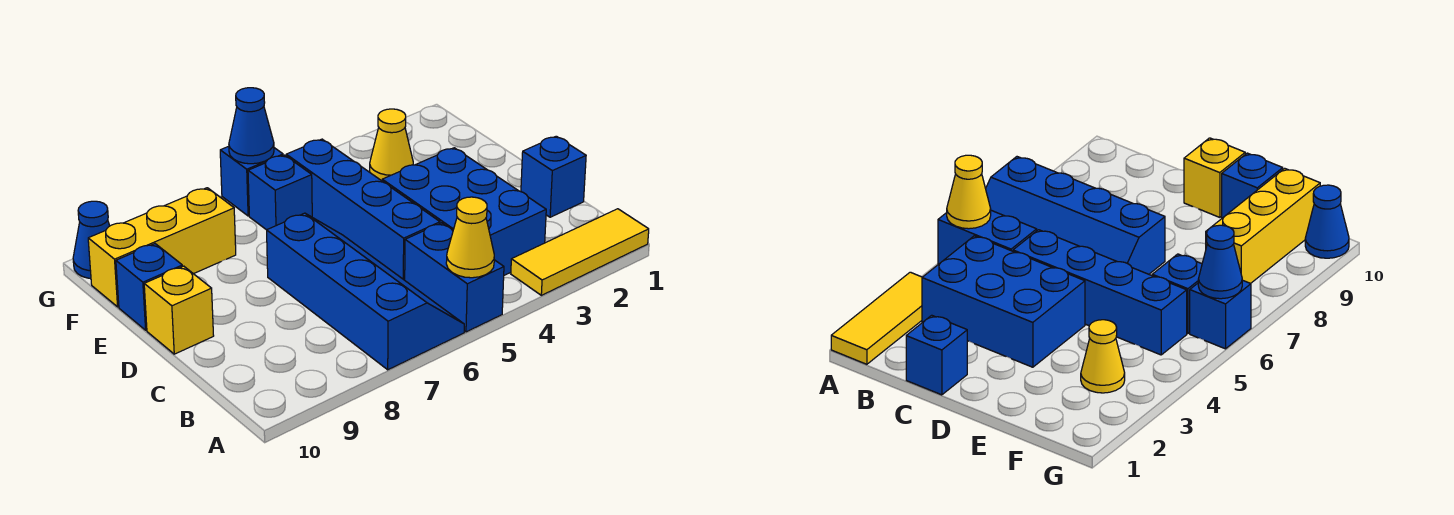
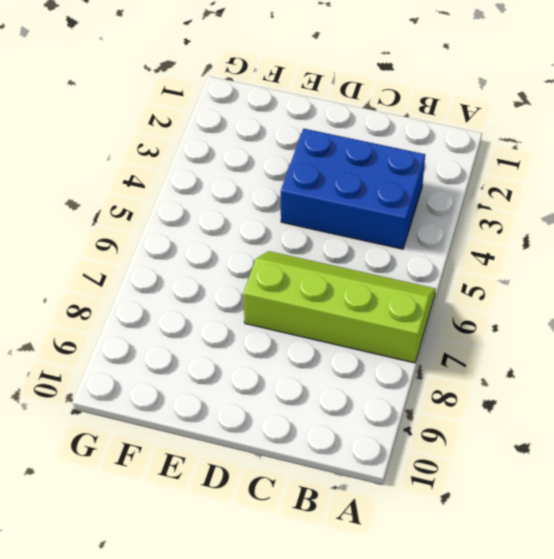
lime 2x4 slope [243,251,436,363] -> blue 2x4 slope [267,213,464,370]
none -> yellow 1x3 tile [511,209,649,295]
none -> blue 1x2 brick [405,223,504,332]
none -> blue 1x1 brick [521,136,586,217]

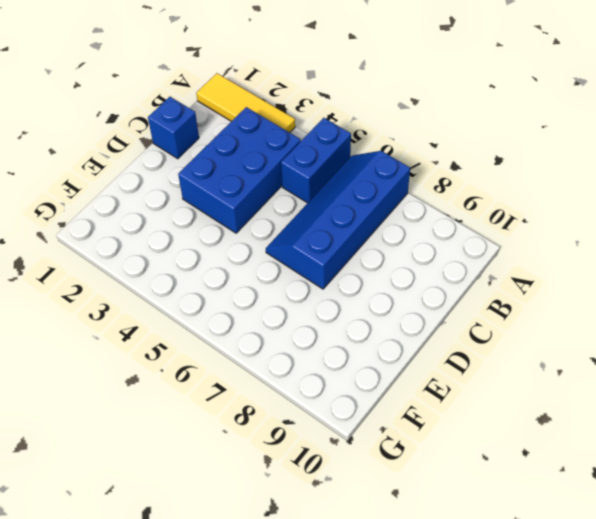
none -> blue 1x4 brick [286,139,440,280]
none -> yellow 1x1 brick [144,266,214,354]
none -> blue 1x1 brick [116,244,182,330]

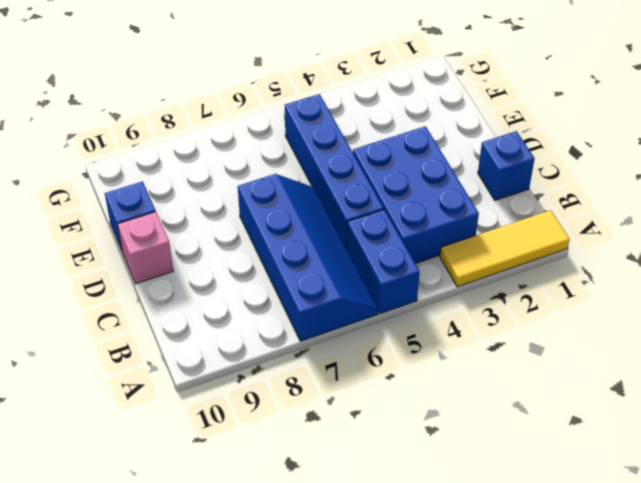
pink 1x1 brick [118,212,173,284] -> yellow 1x1 brick [144,266,214,354]
none -> yellow 1x1 cone [370,109,413,181]
none -> blue 1x1 brick [248,155,312,230]
none -> yellow 1x3 brick [88,188,236,307]

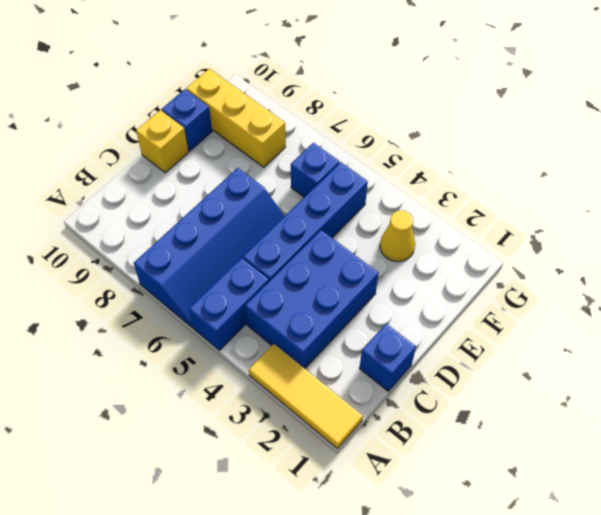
none -> blue 1x1 brick [220,146,283,216]
none -> blue 1x1 cone [73,201,110,279]
none -> yellow 1x1 cone [446,197,494,278]

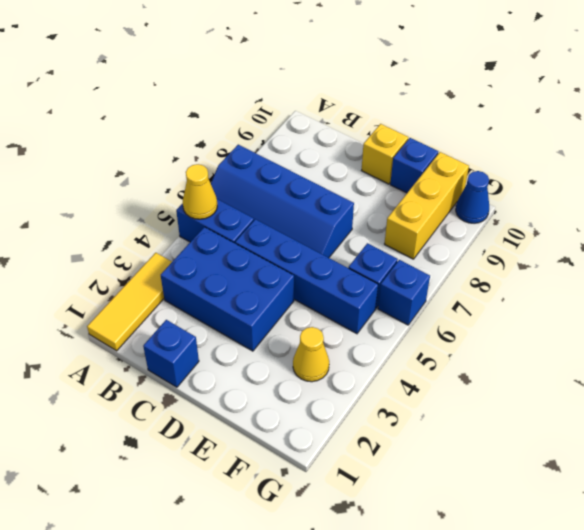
none -> blue 1x1 cone [229,88,274,164]

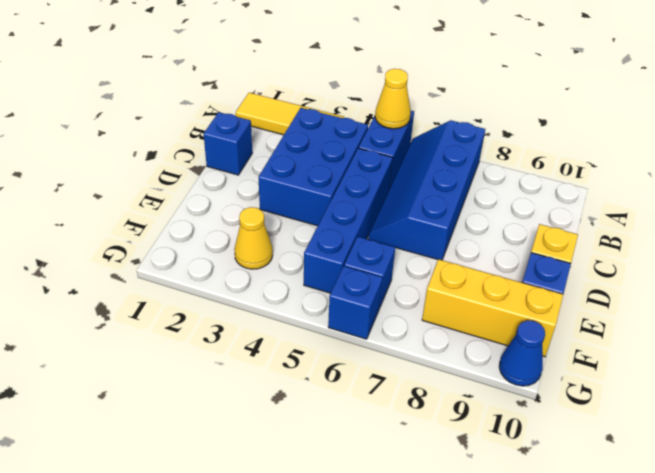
none -> blue 1x1 cone [229,88,274,164]

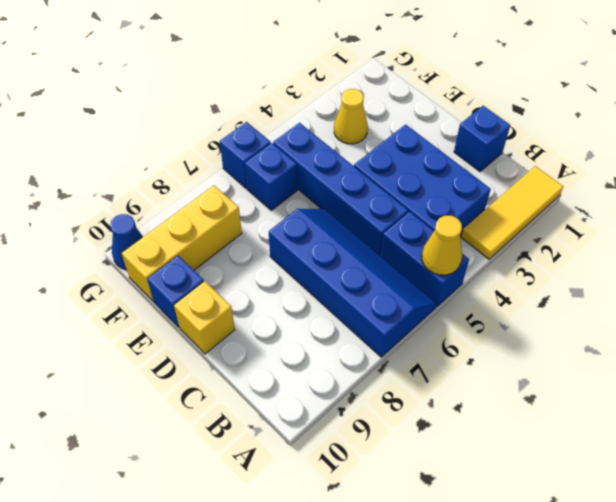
none -> blue 1x1 cone [229,88,274,164]

